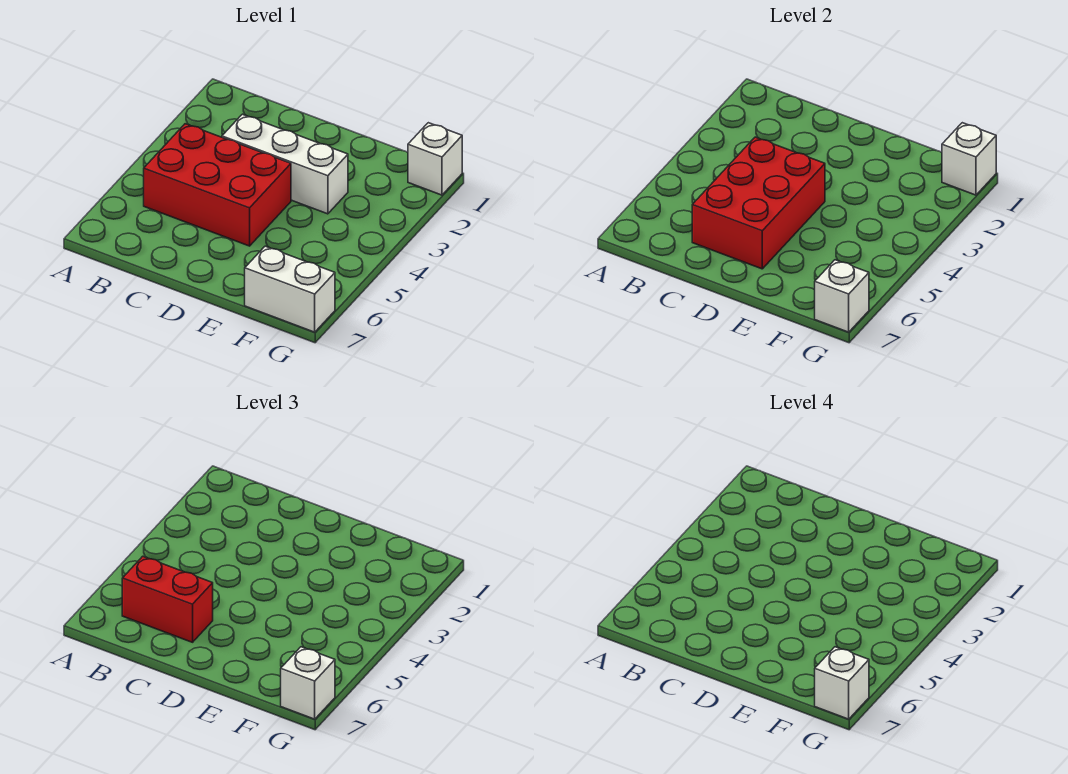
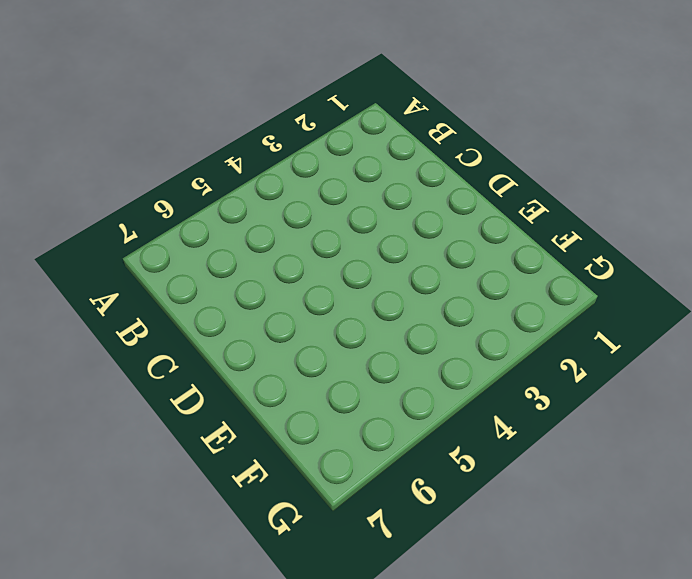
none -> red 2x3 brick [144,124,291,246]
none -> white 1x3 brick [222,114,348,214]

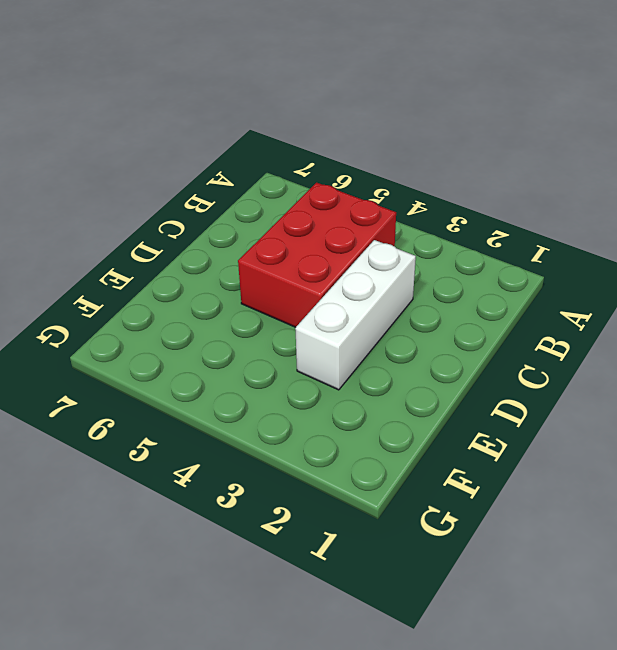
none -> white 1x2 brick [245,246,335,332]
none -> white 1x1 brick [408,123,462,195]

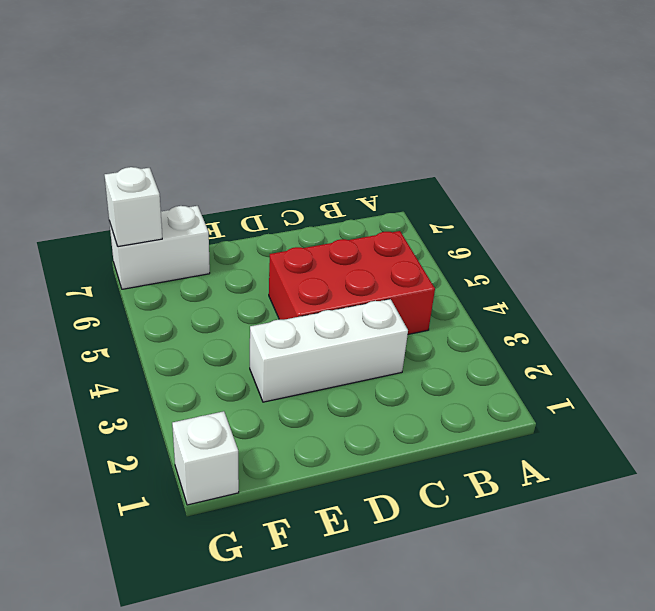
none -> red 2x3 brick [692,137,825,269]
none -> white 1x1 brick [942,123,996,195]

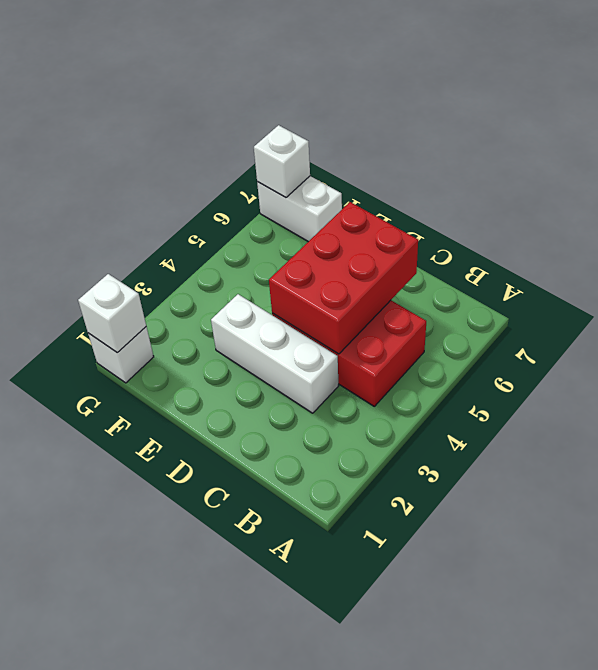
none -> red 1x2 brick [122,556,213,642]
none -> white 1x1 brick [281,647,335,719]

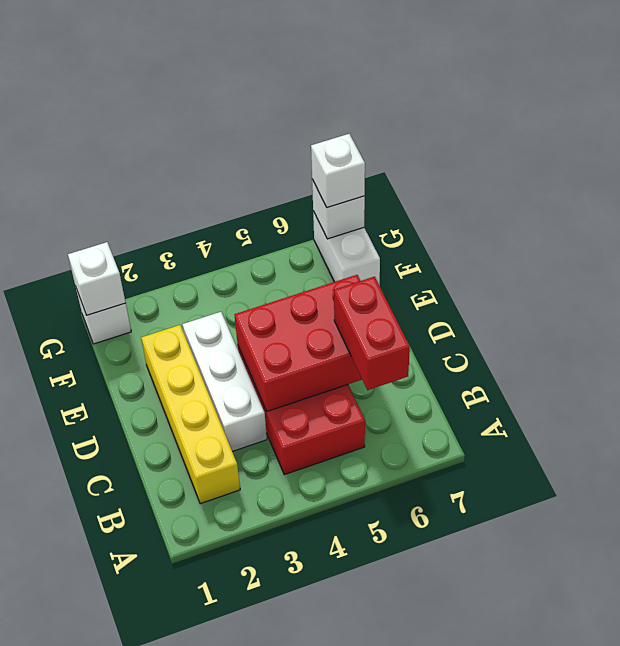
yellow 1x4 brick [141,325,240,504] -> none
none -> white 1x1 brick [815,647,869,719]

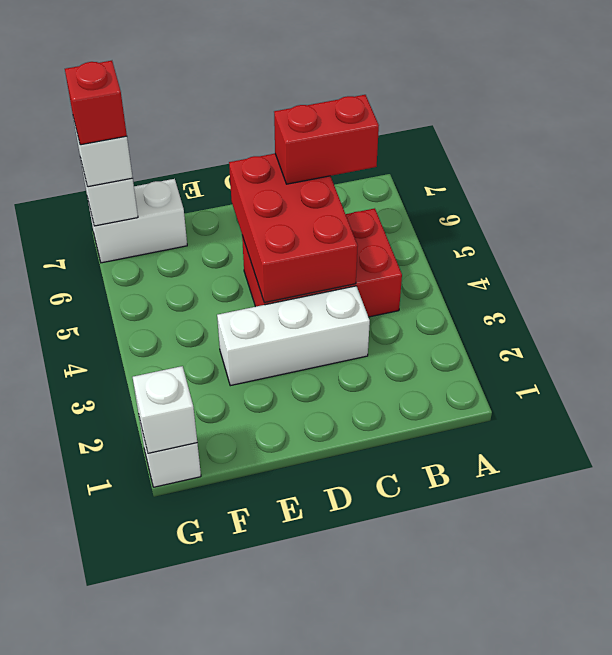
red 1x1 brick [65,61,127,145] -> white 1x1 brick [815,647,869,719]

